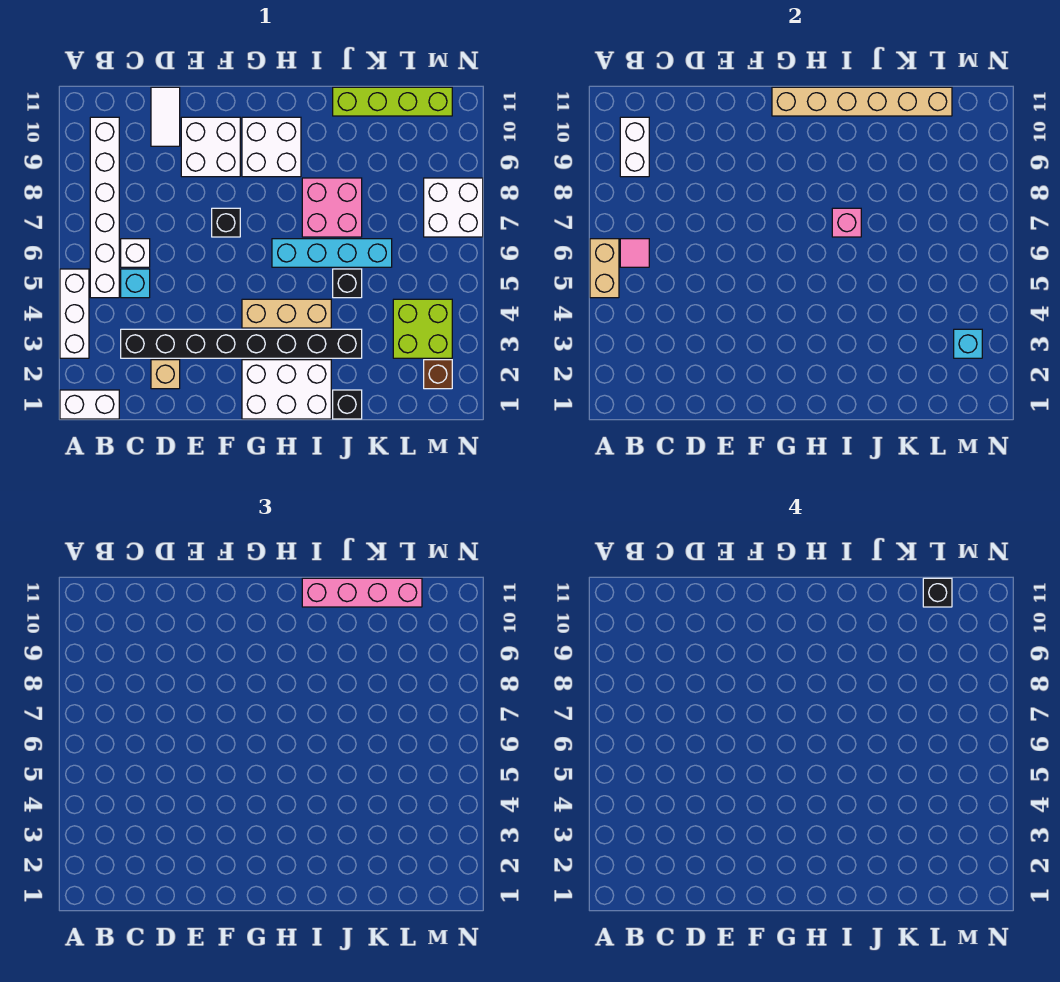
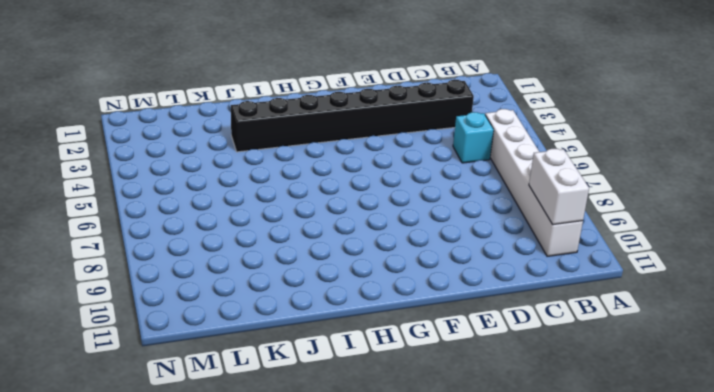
none -> white 1x2 brick [60,390,119,419]
none -> white 1x3 brick [60,269,89,358]
none -> white 1x1 brick [121,239,150,267]

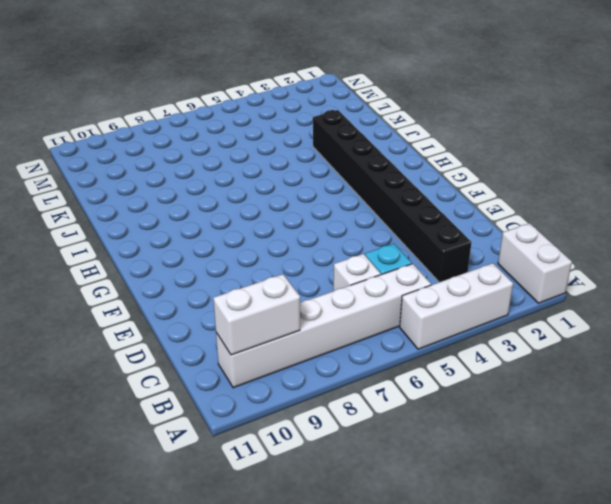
none -> tan 1x1 brick [151,360,180,389]
none -> white 1x2 tile [151,87,180,146]
none -> white 2x2 brick [181,117,240,177]

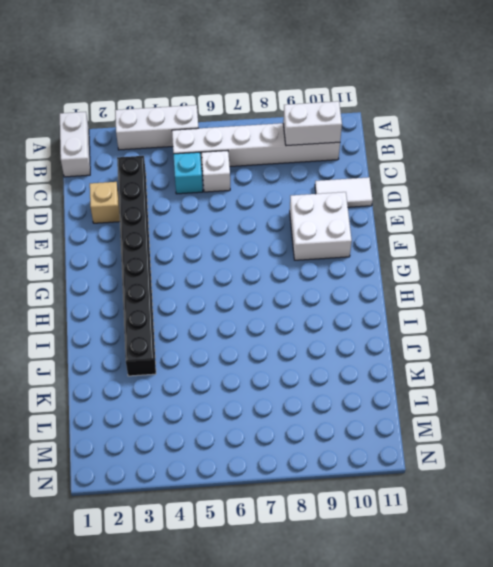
none -> black 1x1 brick [212,208,240,237]
none -> white 2x3 brick [242,360,331,419]
none -> tan 1x3 brick [242,299,331,328]

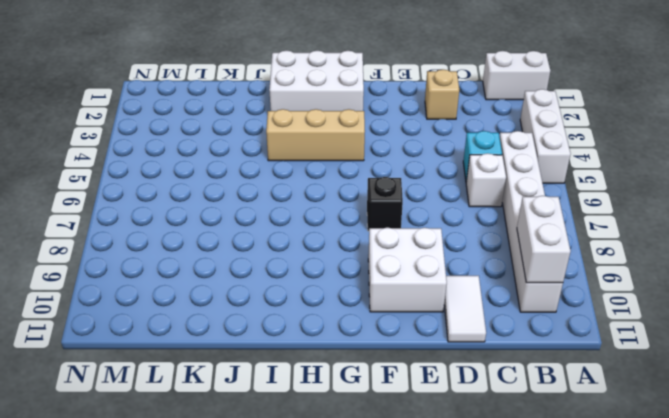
none -> black 1x8 brick [121,329,362,358]
none -> white 2x2 brick [242,117,301,177]
none -> cyan 1x4 brick [272,239,392,267]

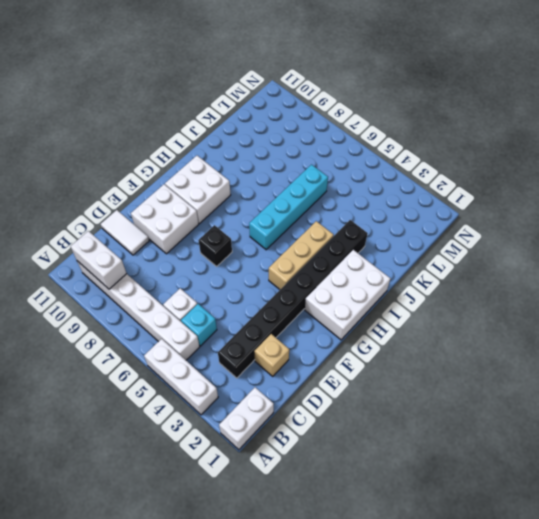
none -> pink 2x2 brick [302,178,362,237]
none -> black 1x1 brick [333,390,362,419]
none -> black 1x1 brick [333,269,362,298]

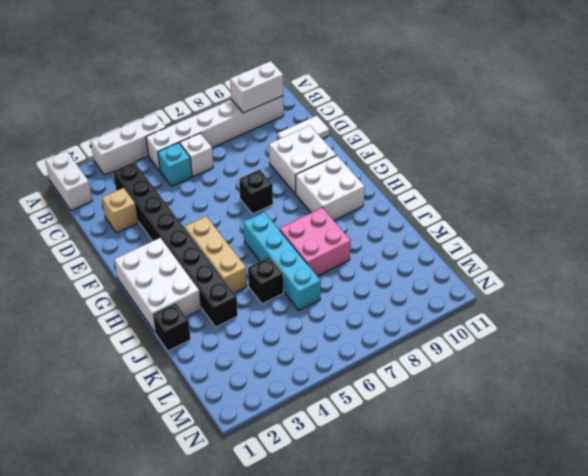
none -> lime 1x4 brick [333,87,452,116]
none -> lime 2x2 brick [393,299,452,358]
none -> brown 1x1 brick [424,360,452,389]

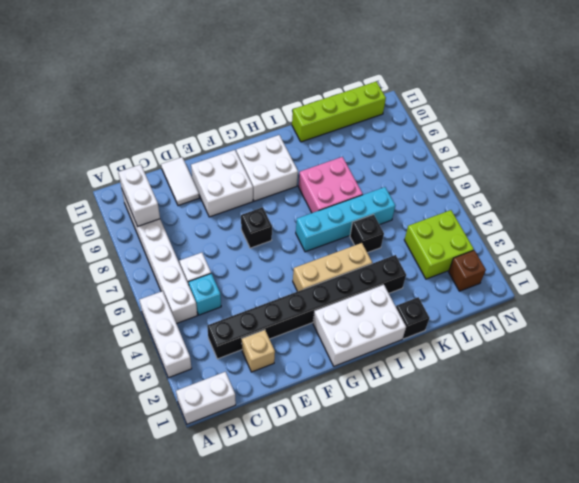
none -> white 2x2 brick [424,178,483,237]
none -> tan 1x2 brick [590,239,619,298]
none -> pink 1x1 tile [620,239,649,267]

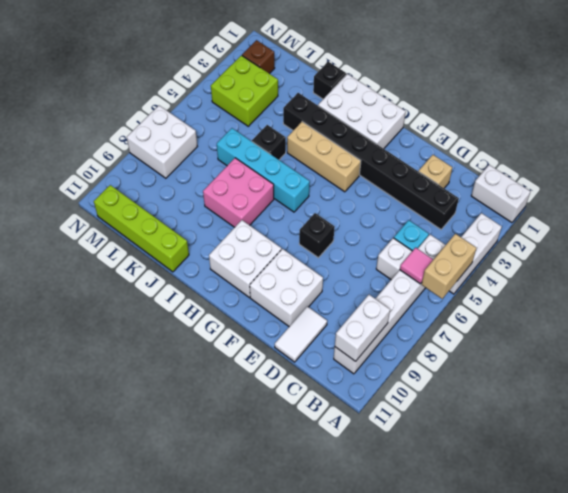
none -> tan 1x6 brick [772,87,952,116]
none -> pink 1x1 brick [832,208,861,237]
none -> cyan 1x1 brick [954,329,982,358]

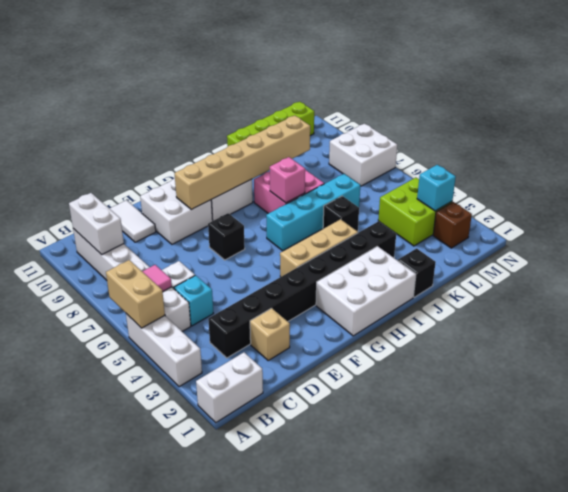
tan 1x6 brick [175,115,310,210] -> tan 1x6 brick moved to [772,87,952,116]
none -> pink 1x4 brick [302,578,422,607]
none -> black 1x1 brick [923,578,952,607]

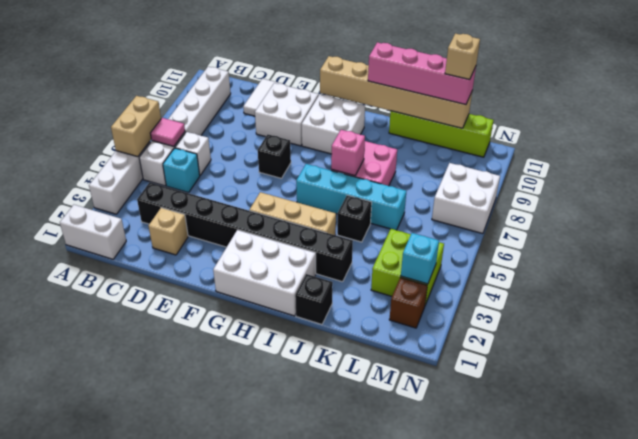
tan 1x1 brick [445,33,480,80] -> black 1x1 brick [923,578,952,607]
none -> white 1x2 brick [620,117,649,177]

